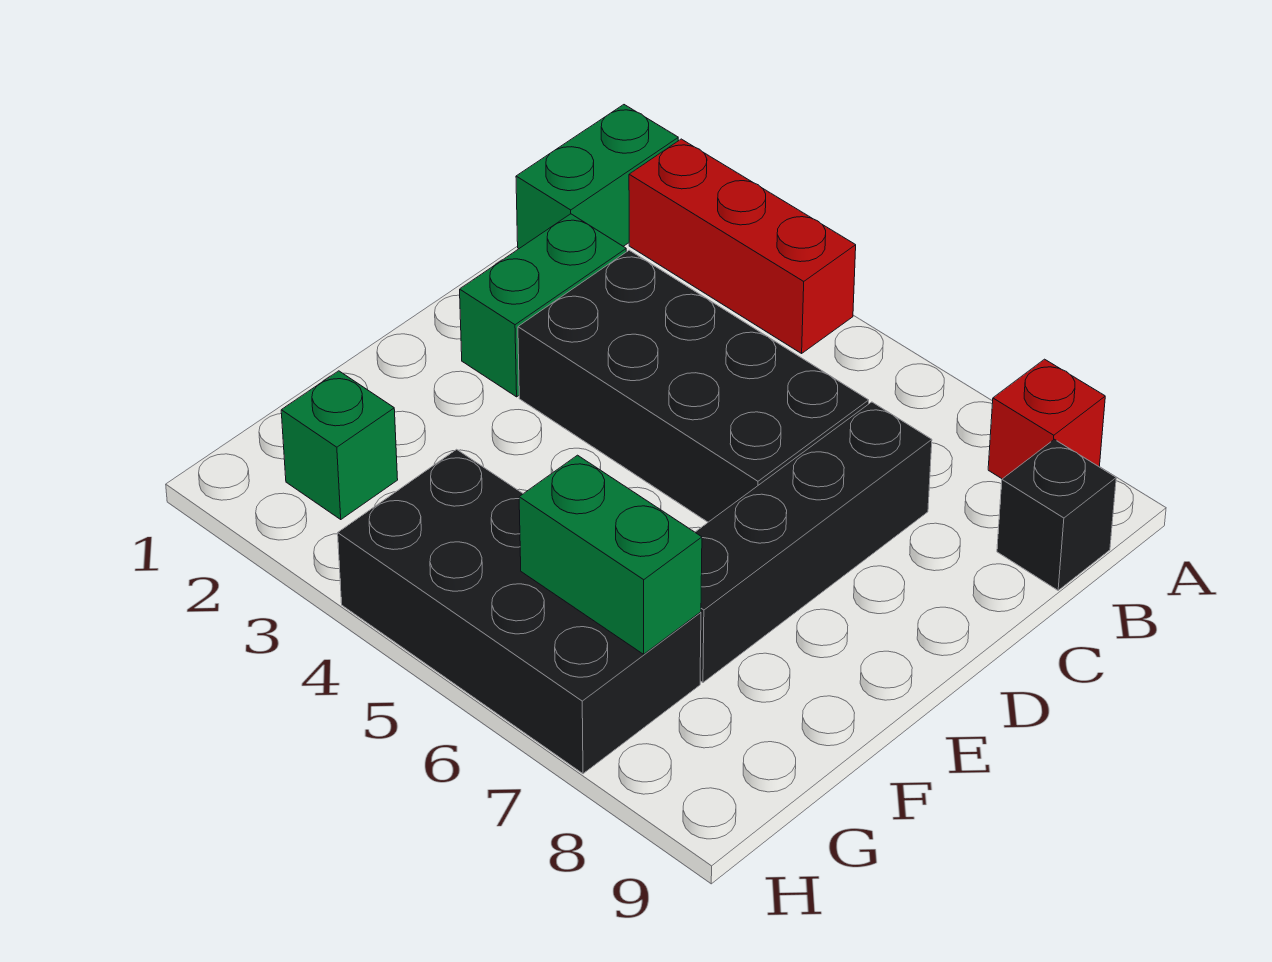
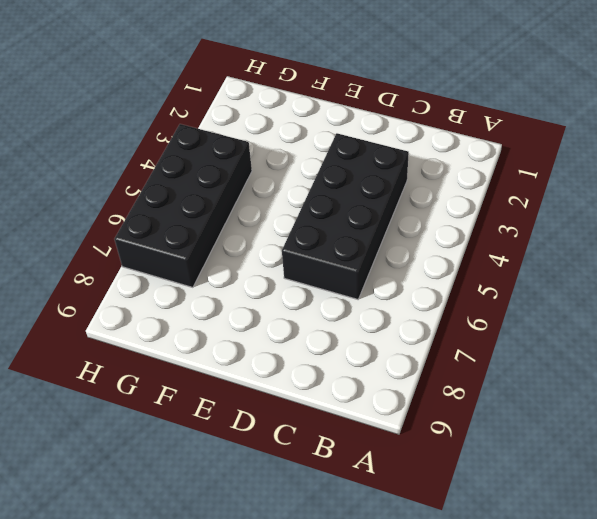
none -> green 1x2 brick [516,105,678,248]
none -> red 1x3 brick [629,139,856,353]

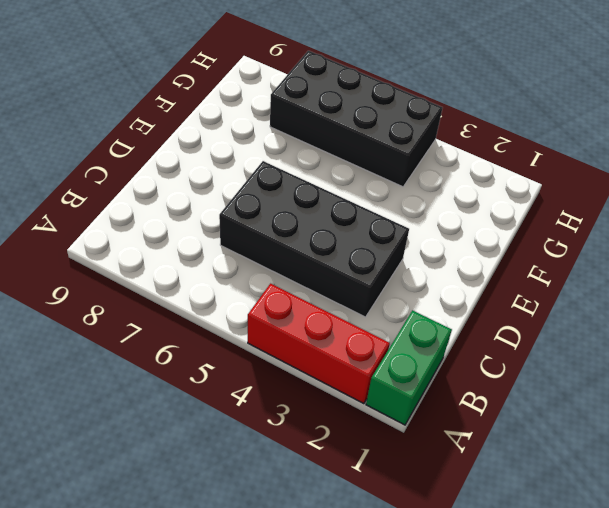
none -> red 1x1 brick [988,359,1105,479]
none -> black 1x1 brick [997,439,1116,590]

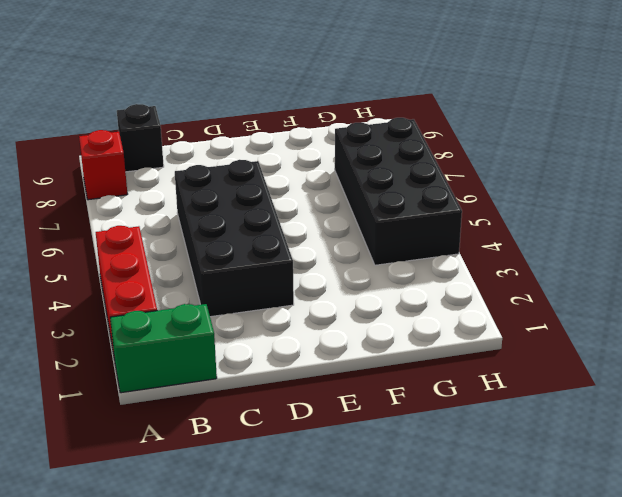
none -> green 1x2 brick [460,214,626,397]
none -> black 1x4 brick [695,402,932,682]

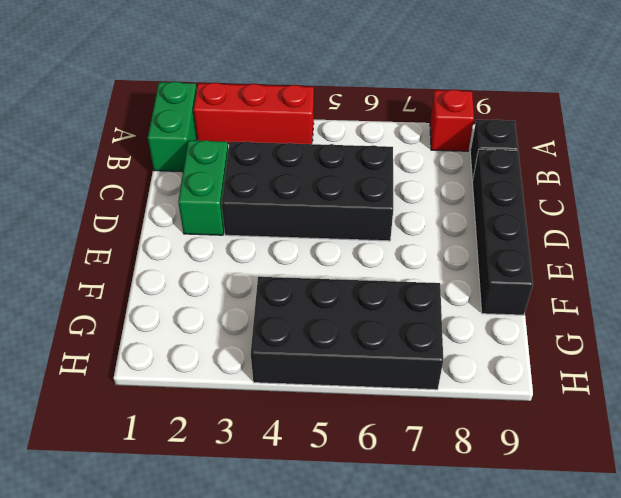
black 1x4 brick [472,149,533,315] -> black 1x4 brick moved to [695,402,932,682]
none -> green 1x1 brick [281,371,398,519]
none -> green 1x2 brick [519,455,702,654]

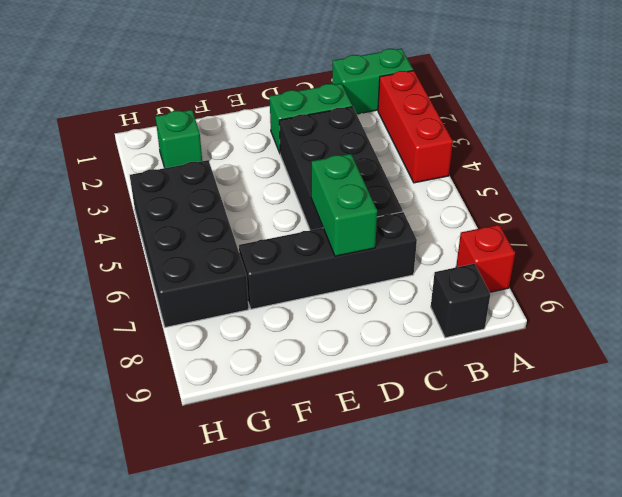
green 1x2 brick [311,154,377,256] -> green 1x2 brick moved to [519,455,702,654]

